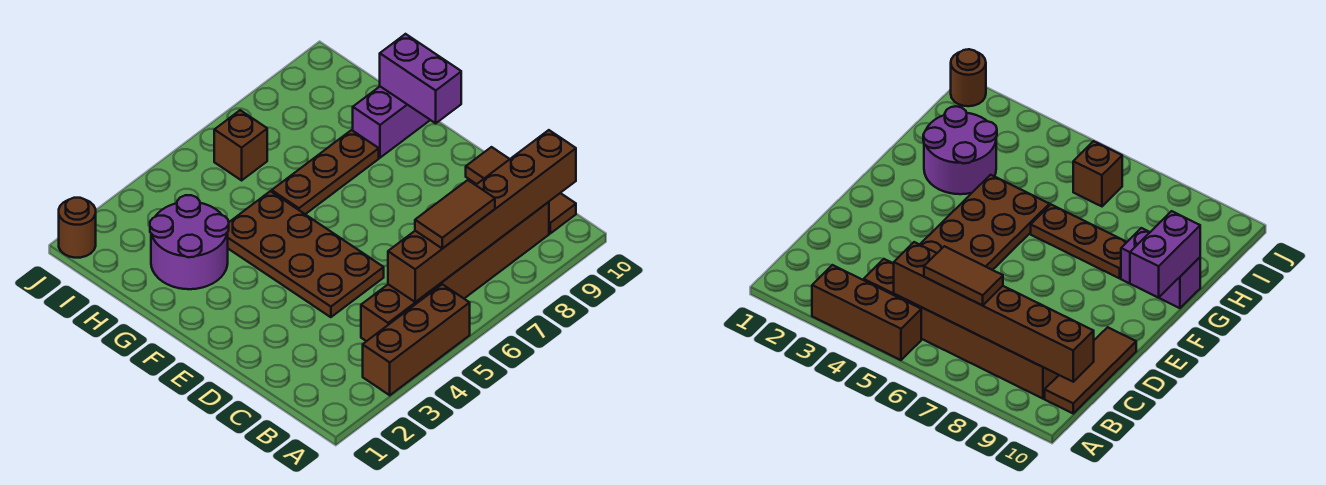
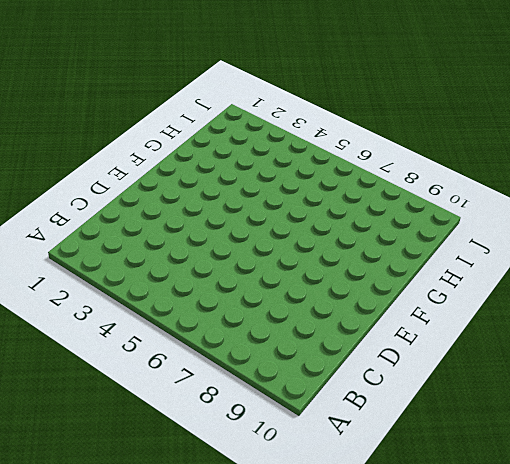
none -> brown 1x3 brick [363,284,470,395]
none -> brown 1x6 brick [361,202,549,341]
none -> brown 1x3 tile [466,147,576,233]

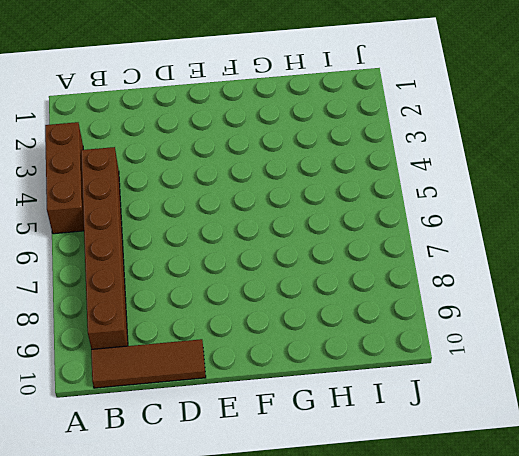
none -> brown 2x4 plate [228,191,384,317]
none -> purple 2x2 round brick [150,195,229,289]
none -> brown 1x3 plate [272,130,379,214]

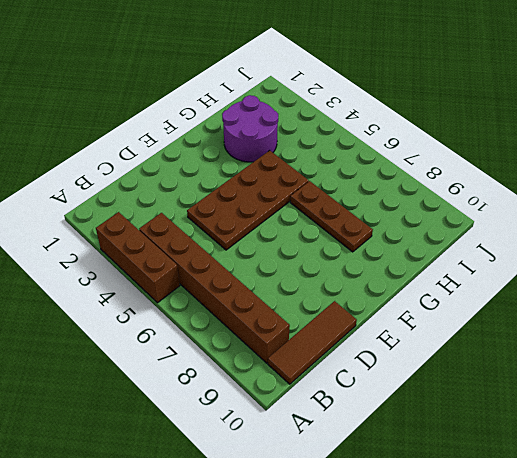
none -> purple 1x2 brick [353,87,430,158]
none -> brown 1x1 brick [214,110,267,180]
none -> brown 1x1 round brick [59,198,96,258]

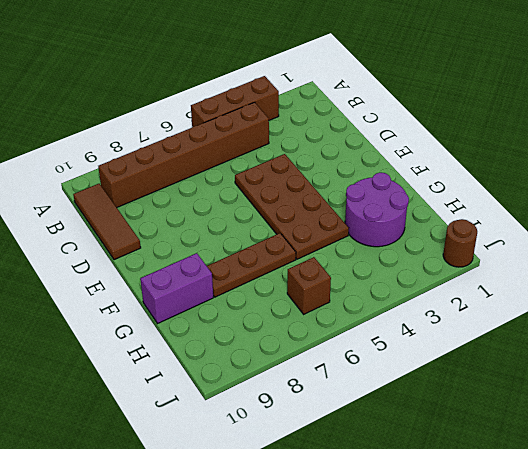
none -> brown 1x6 brick [388,130,576,302]
none -> purple 1x2 brick [380,34,461,123]
none -> brown 1x2 tile [415,180,495,249]

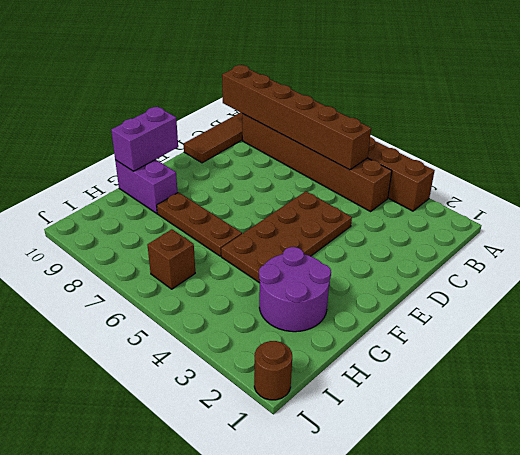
none -> brown 1x2 tile [415,180,495,249]

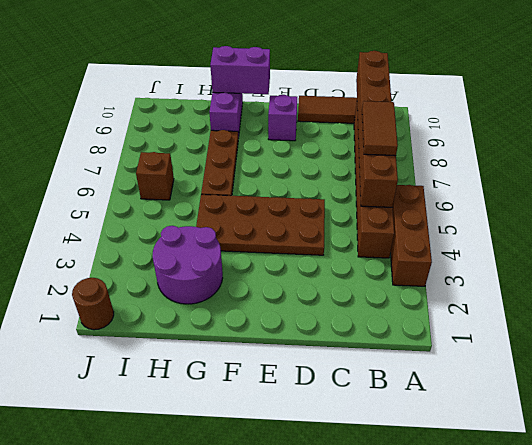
purple 1x1 brick [268,95,297,141] -> none

